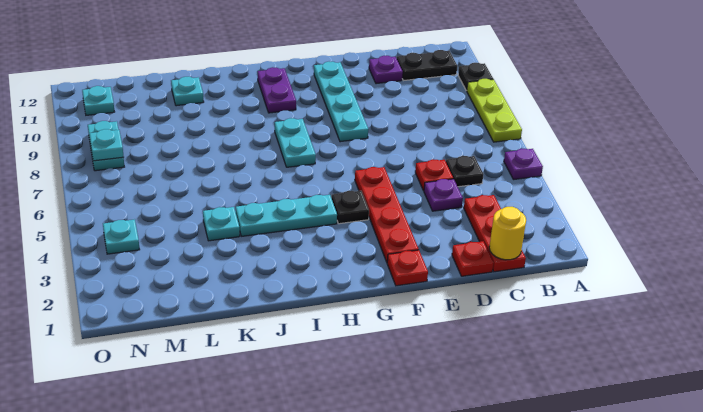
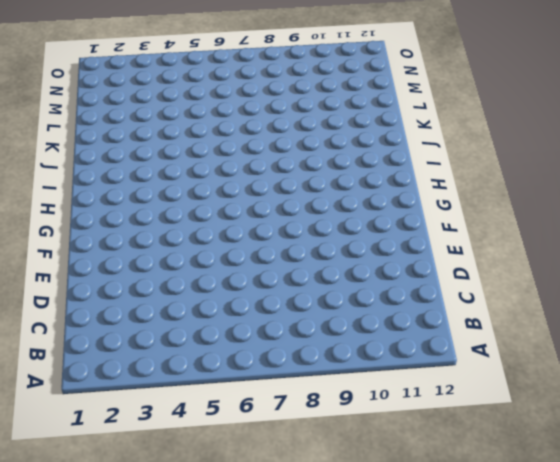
none -> purple 1x1 plate [504,149,543,180]
none -> lime 1x3 plate [466,79,522,142]
none -> black 1x1 plate [458,63,493,90]

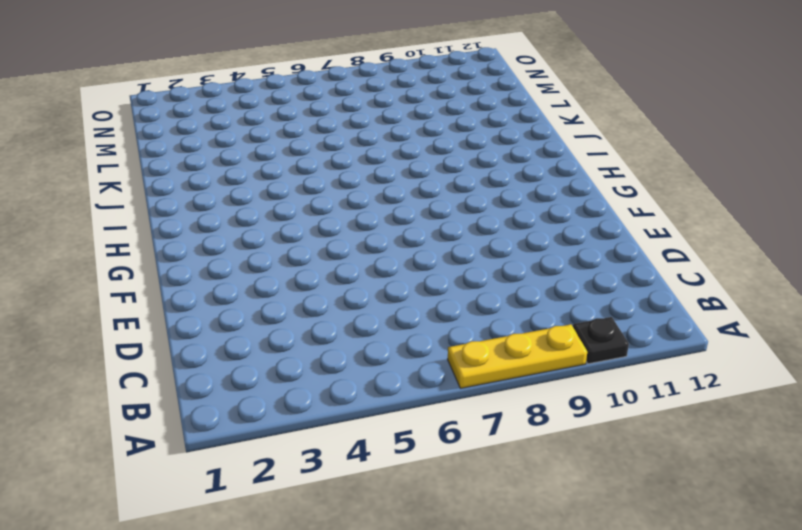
yellow 1x3 plate [448,324,587,388] -> lime 1x3 plate [466,79,522,142]
none -> purple 1x1 plate [504,149,543,180]
none -> black 1x2 plate [397,50,457,81]
none -> red 1x3 plate [464,195,526,272]

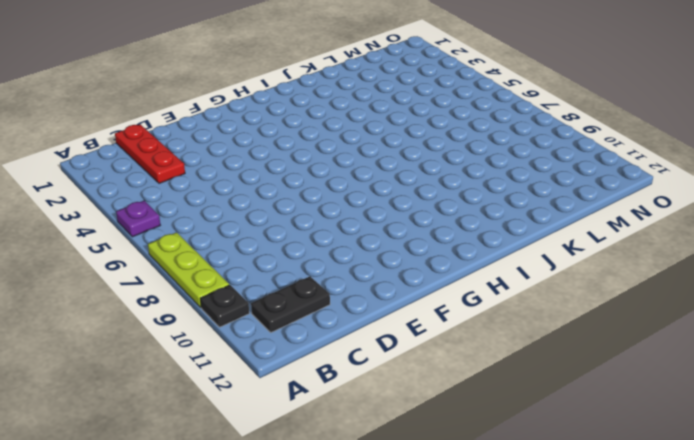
none -> black 1x1 plate [446,156,483,187]
none -> red 1x1 plate [452,241,494,276]
none -> purple 1x1 plate [424,179,463,211]

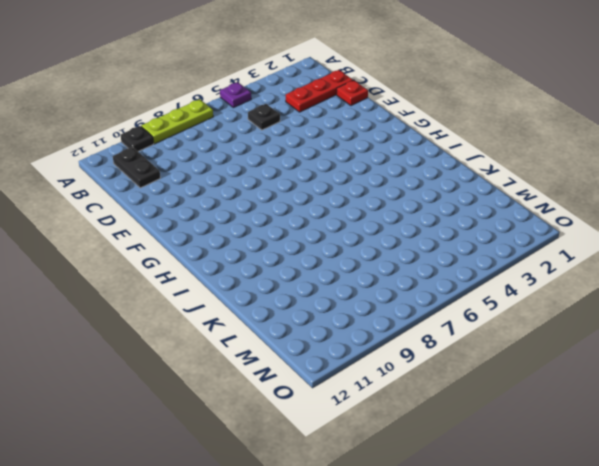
none -> purple 1x1 plate [424,179,463,211]
none -> red 1x1 plate [415,159,453,191]
none -> purple 1x1 plate [369,56,403,84]

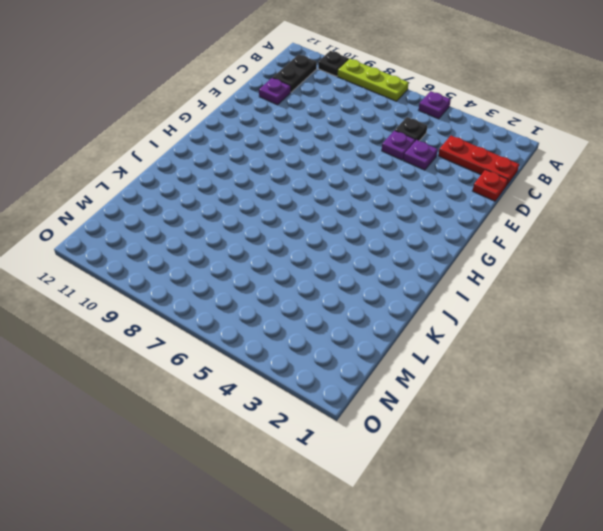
purple 1x1 plate [382,131,415,160] -> red 1x1 plate [415,159,453,191]
none -> red 1x1 plate [387,250,428,286]
none -> red 1x4 plate [355,167,419,262]
none -> cyan 1x4 plate [314,62,368,142]

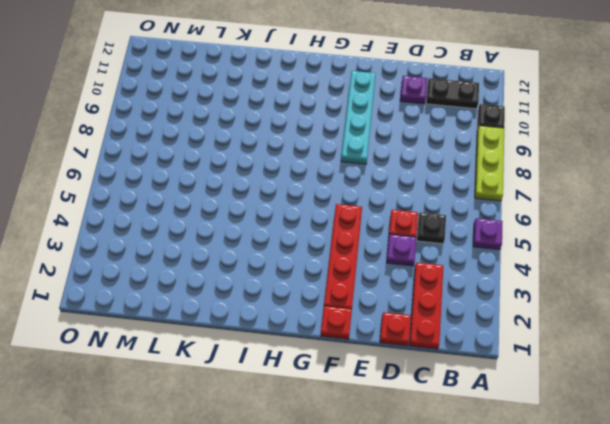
none -> black 1x1 plate [332,191,369,224]
none -> cyan 1x3 plate [236,195,337,236]
none -> cyan 1x2 plate [275,118,316,167]

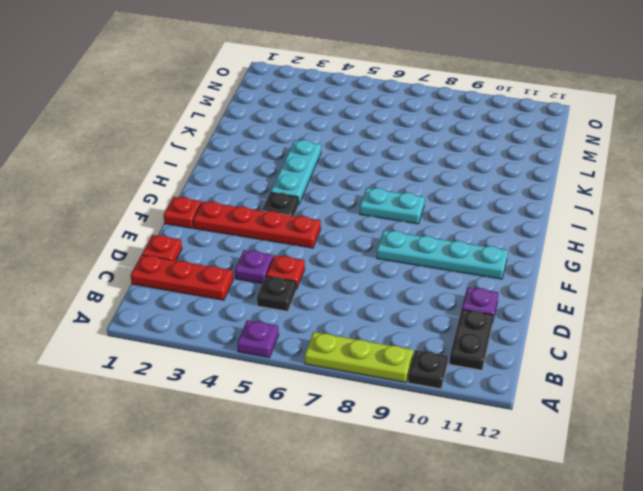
none -> purple 1x2 plate [258,67,296,113]
none -> cyan 1x1 plate [203,207,240,241]
none -> cyan 1x1 plate [171,77,204,106]

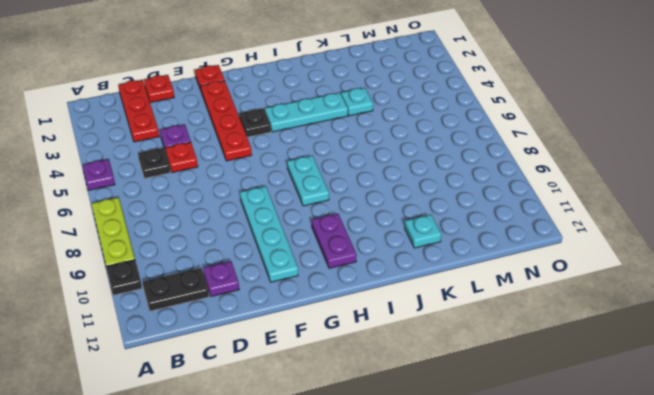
none -> cyan 1x1 plate [103,219,140,254]
none -> cyan 1x2 plate [88,121,124,171]
none -> cyan 1x1 plate [82,86,114,115]

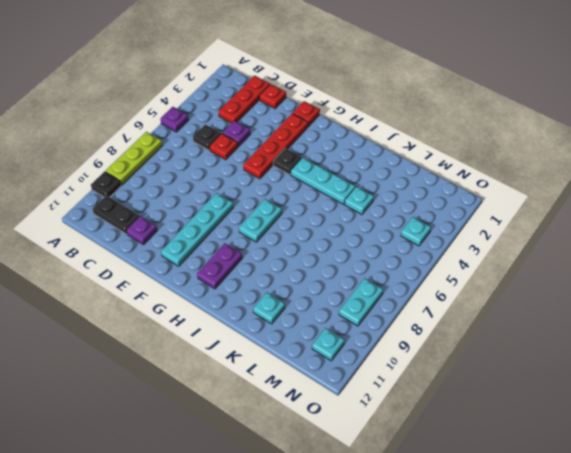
none -> yellow 1x1 round brick [489,207,526,260]
none -> cyan 1x1 plate [89,129,124,161]

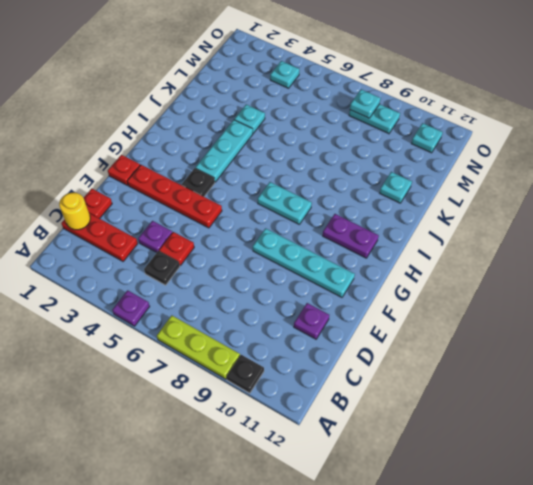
none -> black 1x2 plate [397,50,457,81]

